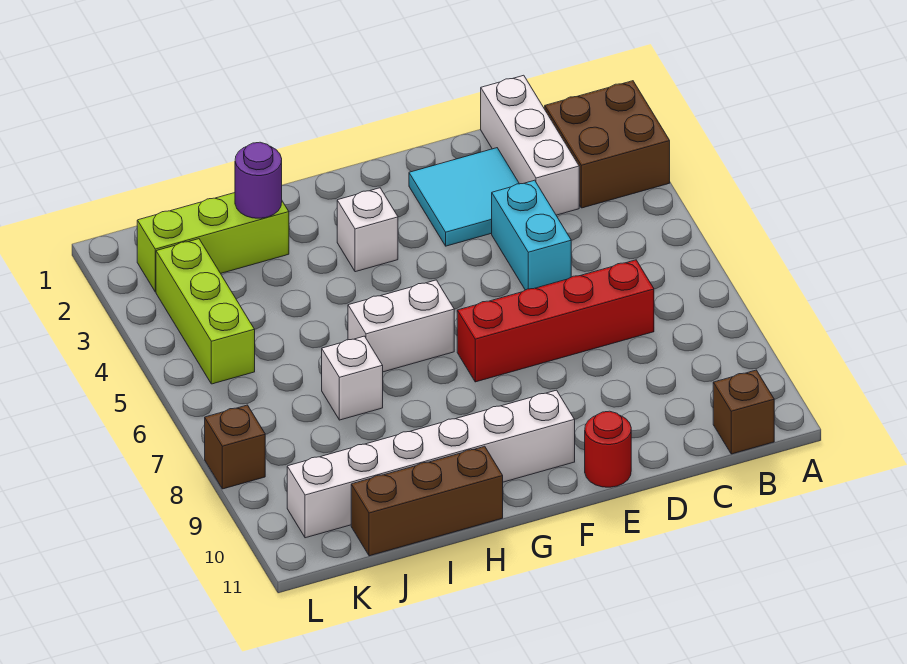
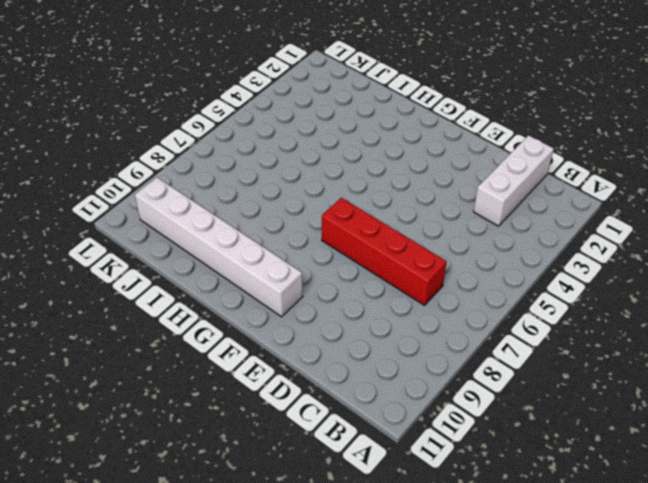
none -> brown 2x2 brick [545,81,670,208]
none -> brown 1x1 brick [713,370,774,454]
none -> cyan 2x2 tile [409,148,519,246]

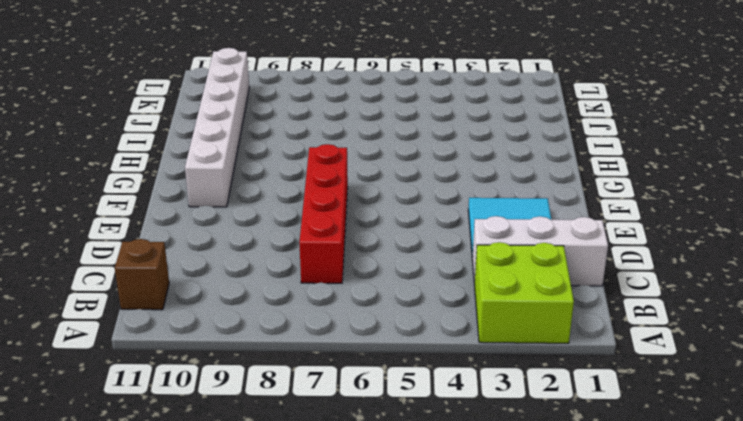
lime 2x2 brick [475,242,574,343] -> brown 2x2 brick [545,81,670,208]
none -> cyan 1x2 brick [492,180,571,290]
none -> red 1x1 round brick [585,411,631,487]
none -> white 1x1 brick [337,188,398,272]

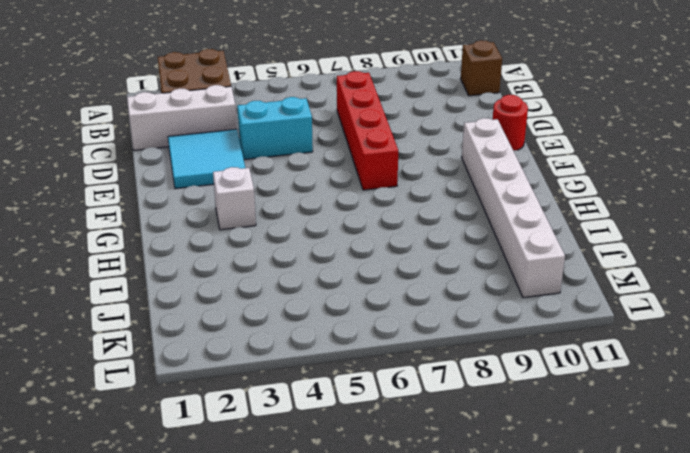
none -> white 1x2 brick [348,280,454,372]
none -> brown 1x3 brick [351,446,503,556]
none -> lime 1x3 brick [137,193,289,292]

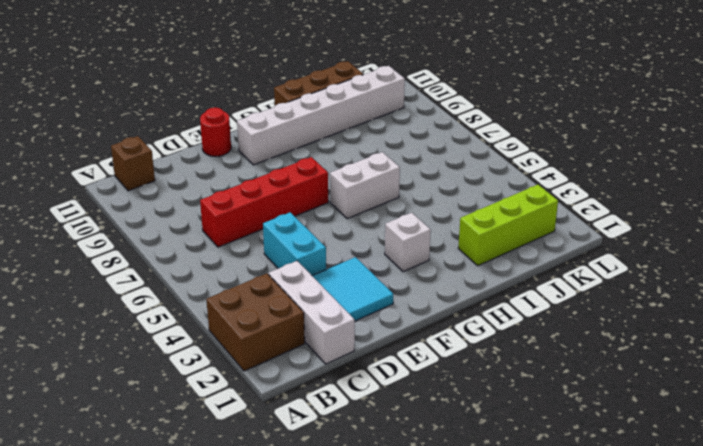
none -> white 1x1 brick [322,336,383,420]
none -> lime 1x3 brick [156,239,255,384]
none -> brown 1x1 brick [205,405,265,489]

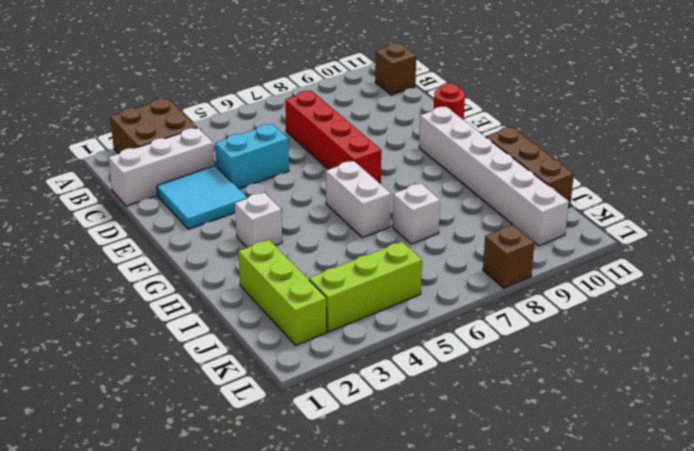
none -> purple 1x1 round brick [235,142,282,218]

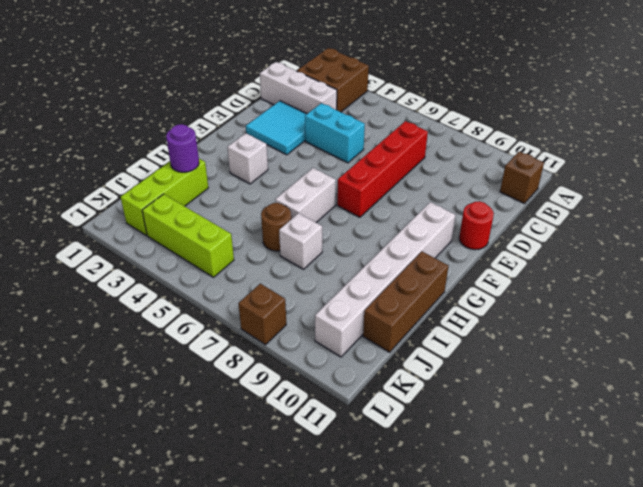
brown 1x1 round brick [261,203,291,251] -> none

